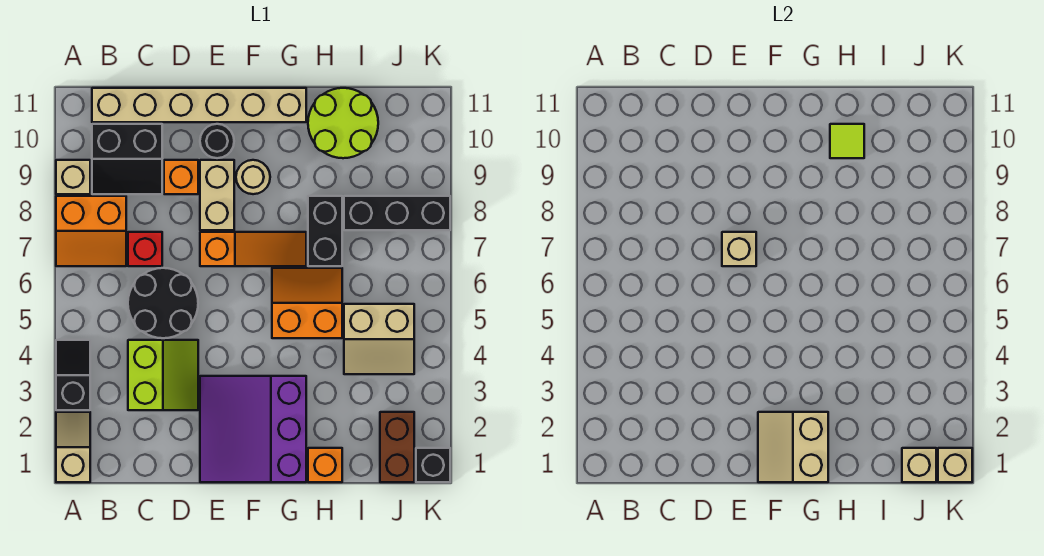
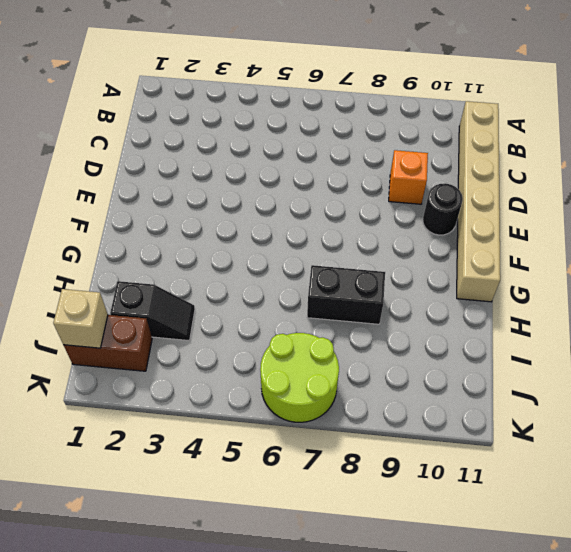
black 1x2 slope [110,281,195,341] -> black 1x2 slope moved to [56,340,90,410]
lime 2x2 round brick [260,333,339,422] -> lime 2x2 round brick moved to [308,88,378,158]
none -> tan 1x2 slope [56,412,90,482]
none -> orange 2x2 slope [56,196,126,266]
none -> tan 1x1 brick [56,160,90,194]

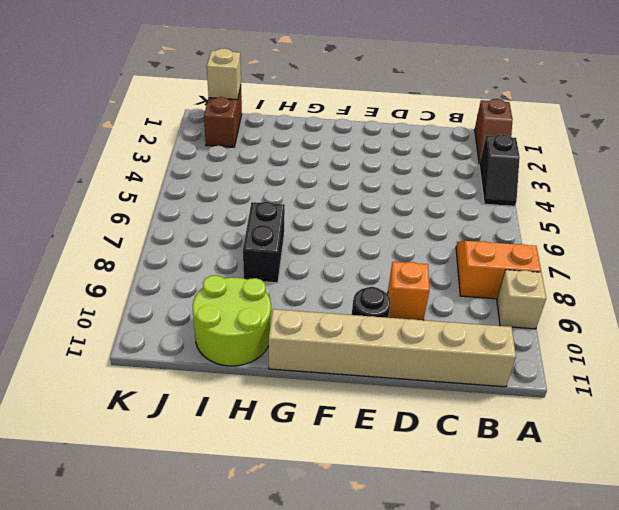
brown 1x2 slope [475,99,513,164] -> tan 1x2 slope [56,412,90,482]
none -> black 2x2 slope [92,124,162,194]
none -> lime 2x2 slope [128,340,198,410]
none -> black 2x2 round brick [128,268,198,338]

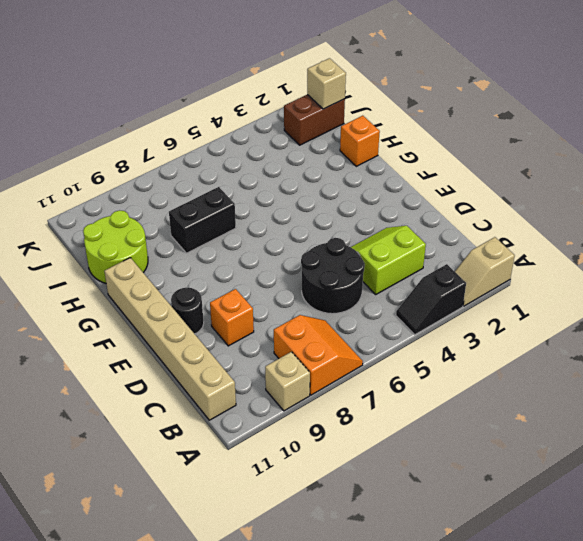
none -> black 2x2 slope [92,124,162,194]
none -> red 1x1 brick [128,232,162,266]
none -> purple 3x3 slope [200,376,306,482]

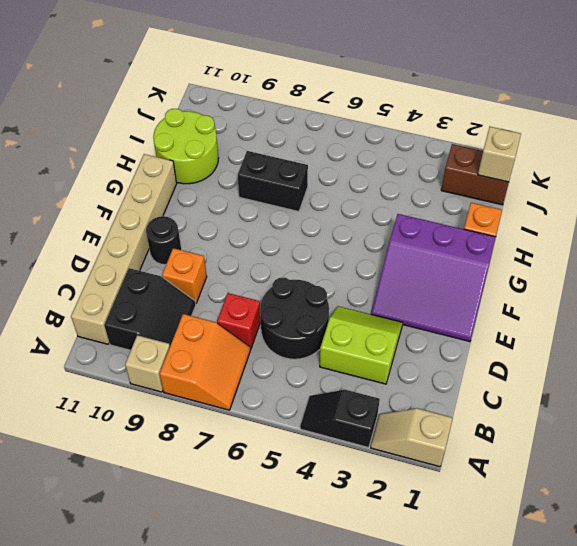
none -> orange 1x3 slope [200,232,306,266]
none -> tan 1x2 brick [200,160,234,230]
none -> tan 1x1 round brick [236,160,270,194]

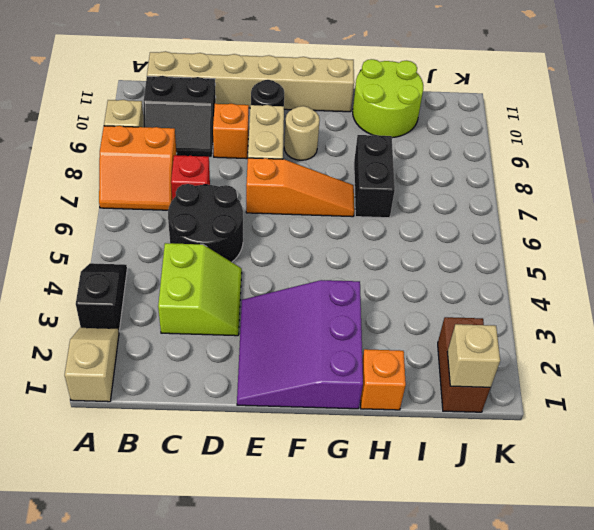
none -> orange 2x2 slope [272,268,342,338]
none -> tan 2x2 slope [344,304,414,374]
none -> black 1x3 brick [344,196,450,230]

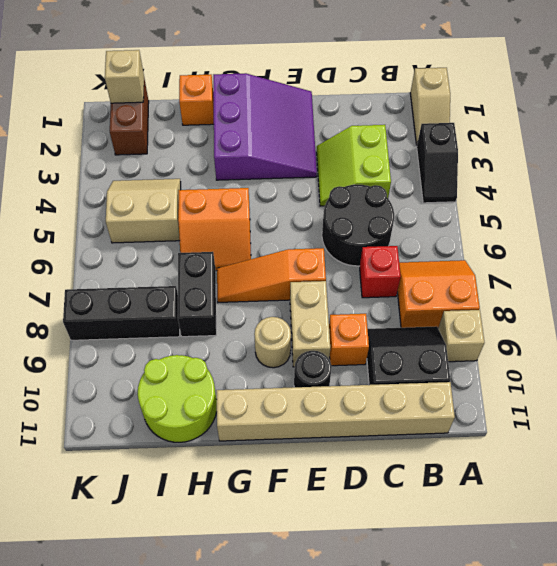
none -> black 1x1 brick [416,448,450,482]
none -> tan 1x1 brick [722,232,756,266]
none -> tan 2x2 slope [758,412,828,482]

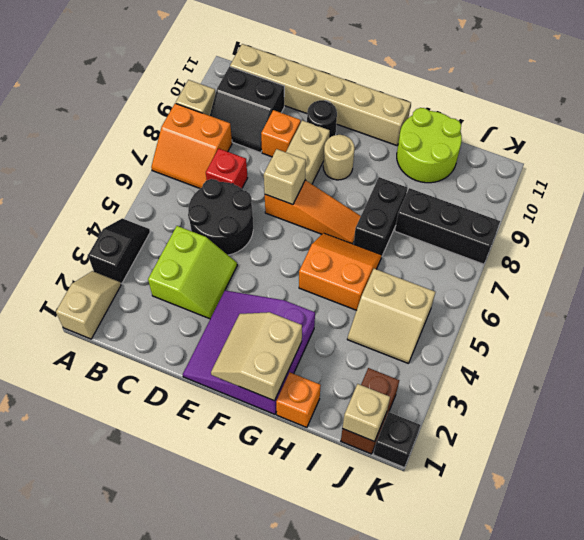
none -> lime 1x1 tile [830,124,864,158]
none -> tan 1x1 brick [938,448,972,482]

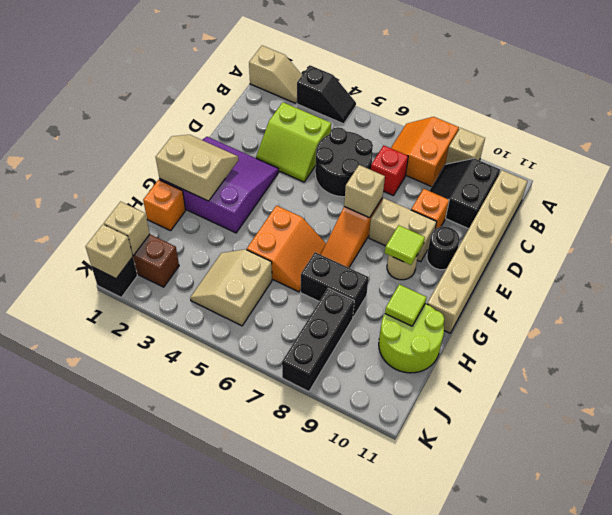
lime 1x1 tile [385,225,425,265] -> none

